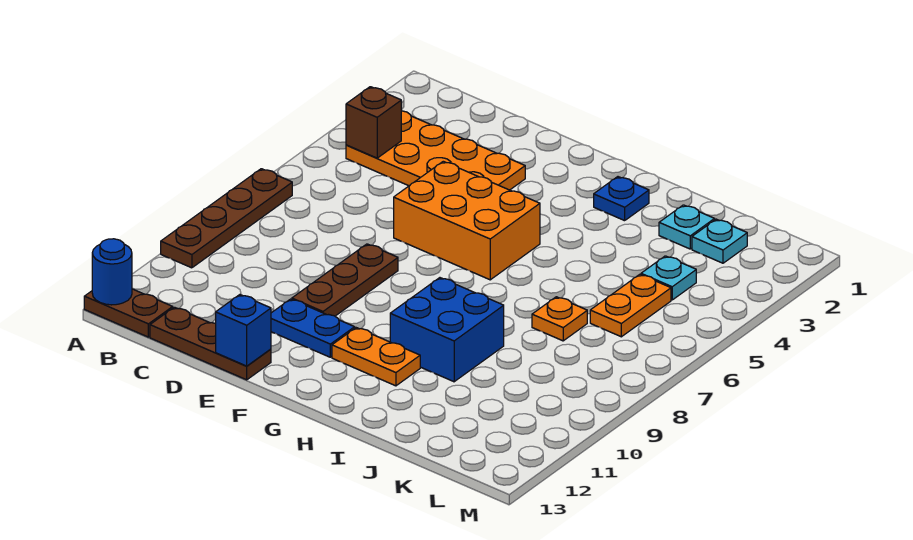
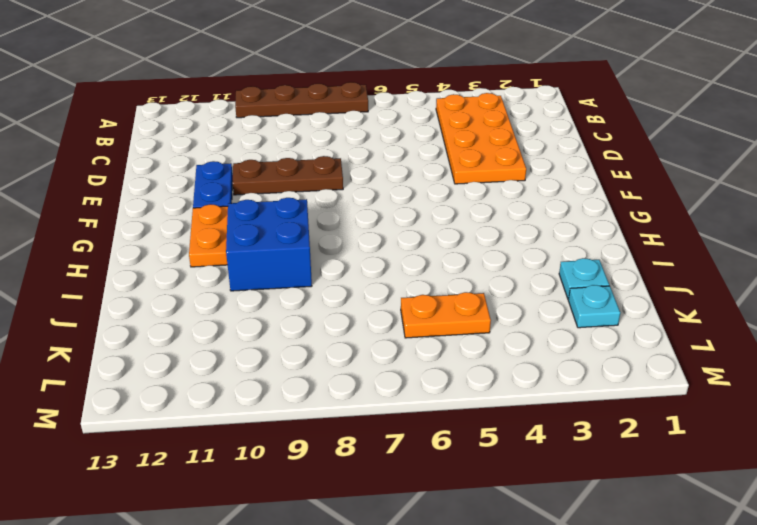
none -> brown 1x2 plate [84,289,173,337]
none -> brown 1x3 plate [150,307,271,380]
none -> orange 2x3 brick [394,161,540,280]

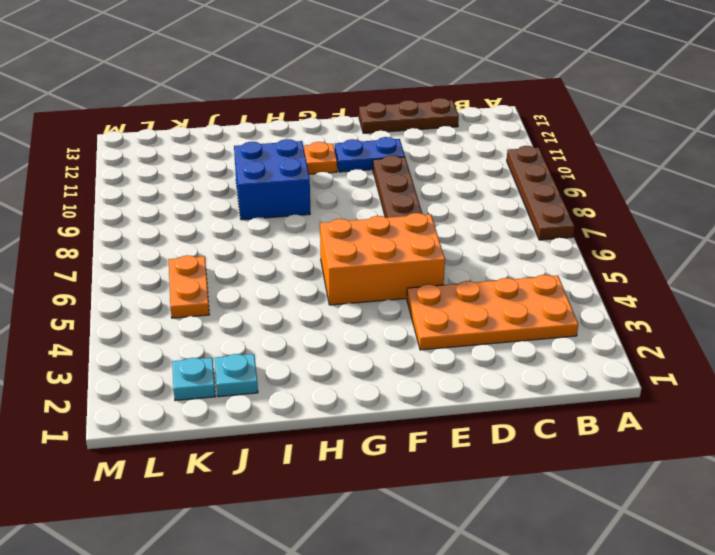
none -> brown 1x2 plate [84,289,173,337]
none -> blue 1x1 plate [594,177,649,221]
none -> orange 1x1 plate [532,297,587,341]

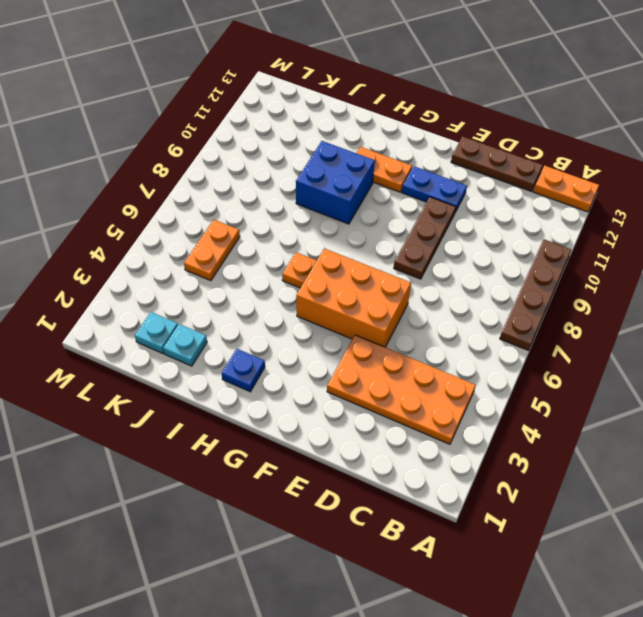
orange 1x2 plate [533,166,599,212] -> brown 1x2 plate [84,289,173,337]
orange 1x1 plate [282,252,317,288] -> orange 1x1 plate moved to [532,297,587,341]
none -> cyan 1x1 plate [641,256,696,300]
none -> blue 1x1 round brick [92,239,132,305]
none -> brown 1x1 brick [346,87,401,158]

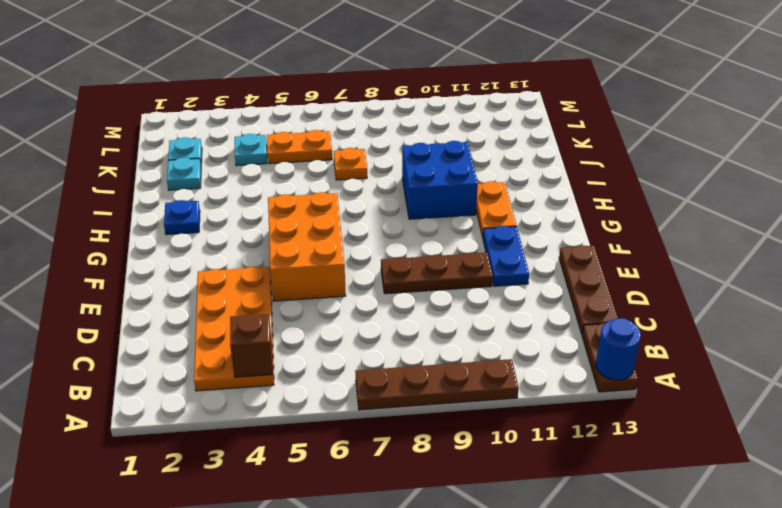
none -> blue 1x1 brick [216,295,271,366]

